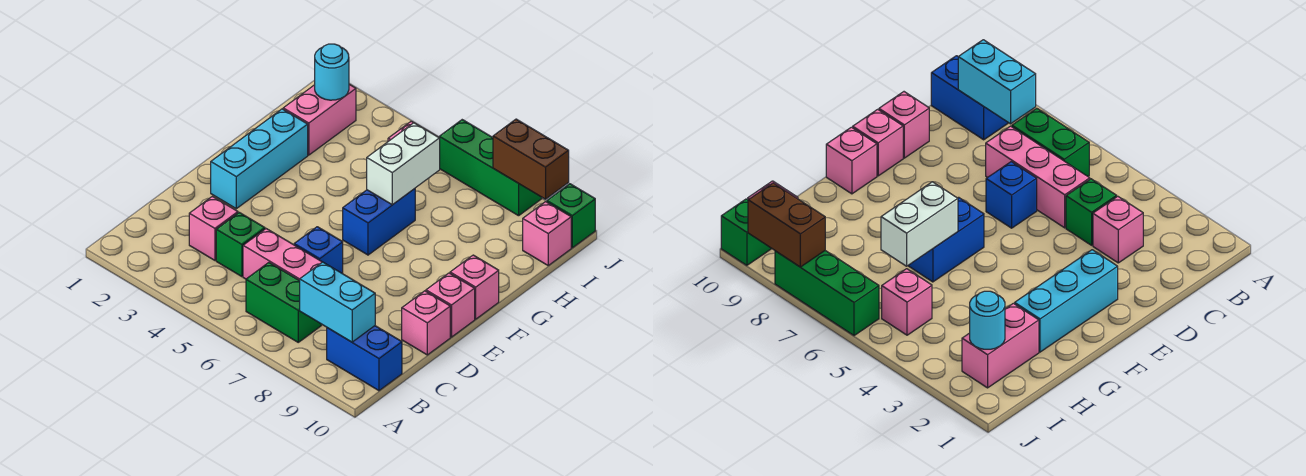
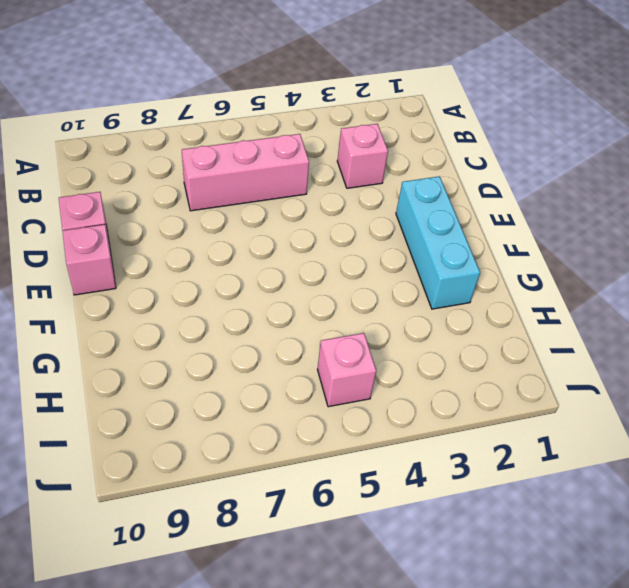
none -> green 1x2 brick [246,263,321,342]
none -> blue 1x2 brick [327,326,402,391]
none -> green 1x1 brick [216,212,265,277]

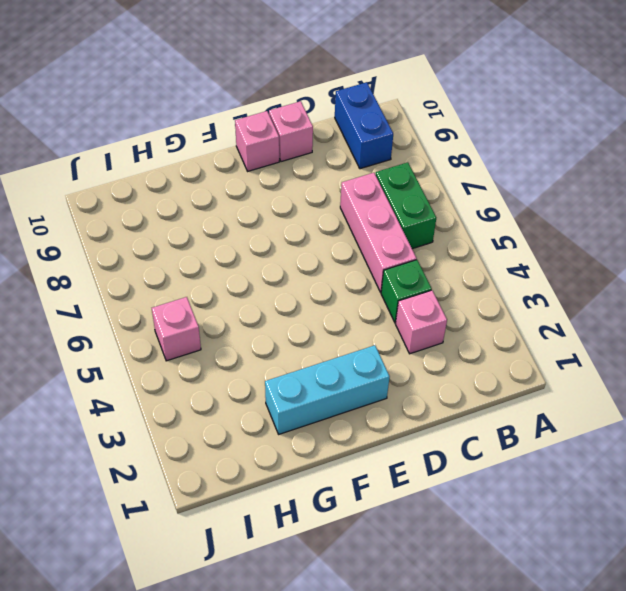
none -> blue 1x1 brick [294,227,343,274]
none -> blue 1x2 brick [343,189,415,255]
none -> pink 1x1 brick [450,255,499,319]

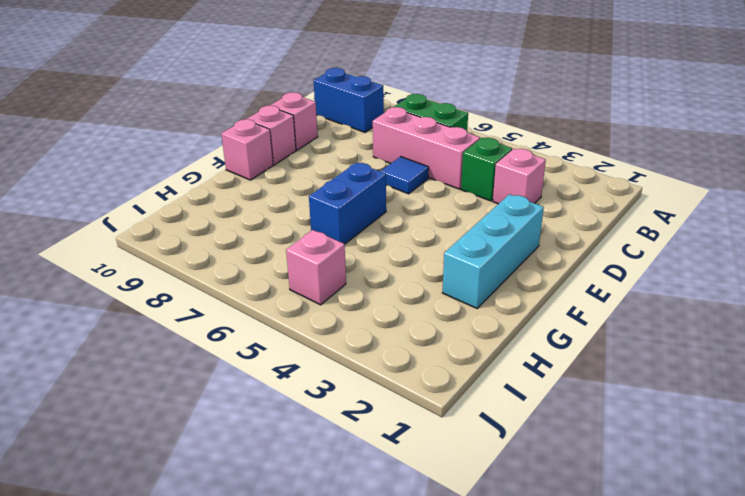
blue 1x1 tile [381,157,429,194] -> blue 1x1 brick [294,227,343,274]
none -> pink 1x2 brick [283,84,356,155]
none -> pink 1x1 brick [523,202,571,265]
none -> green 1x3 brick [439,120,542,216]

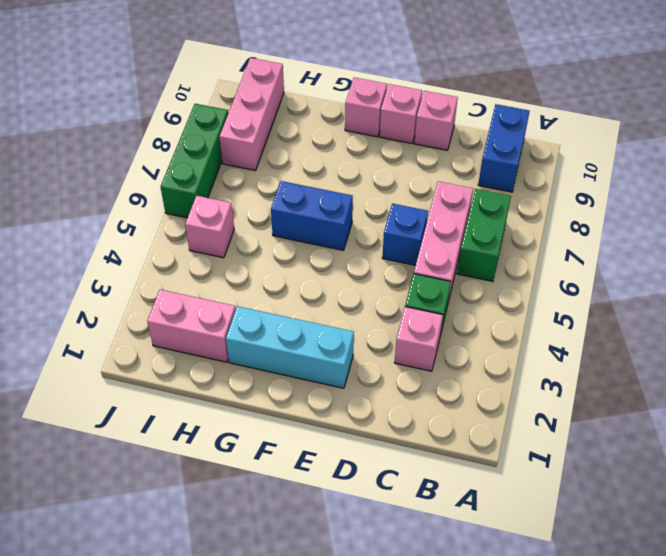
pink 1x3 brick [220,58,284,171] -> pink 1x1 brick [523,202,571,265]
none -> green 1x1 brick [547,184,595,248]
none -> cyan 1x2 brick [300,262,375,342]
none -> white 1x2 brick [367,123,440,205]

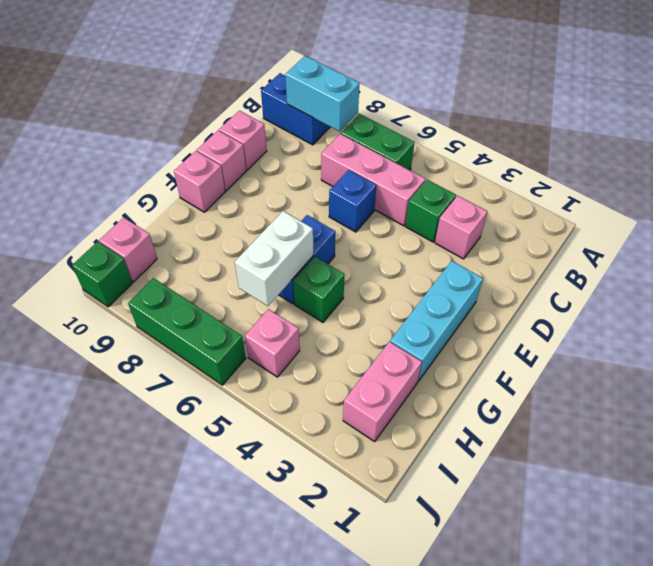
green 1x1 brick [293,257,344,322] -> none
none -> cyan 1x1 round brick [315,44,349,100]
none -> brown 1x2 brick [493,119,569,199]

